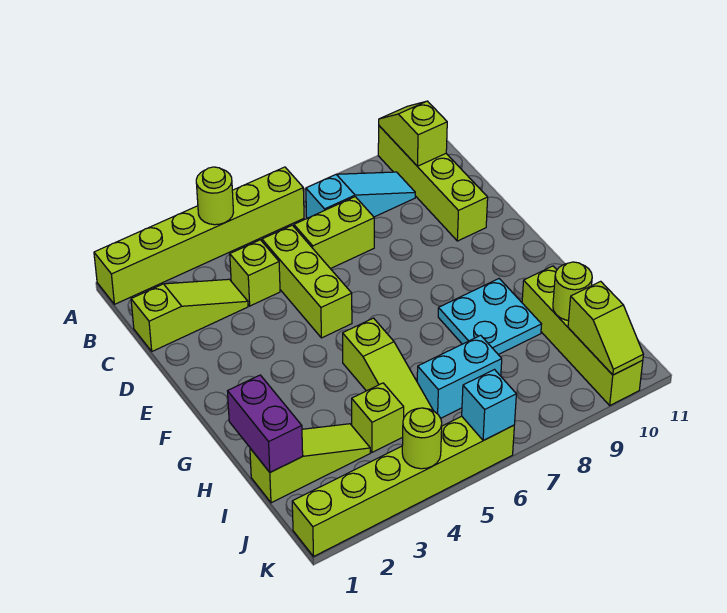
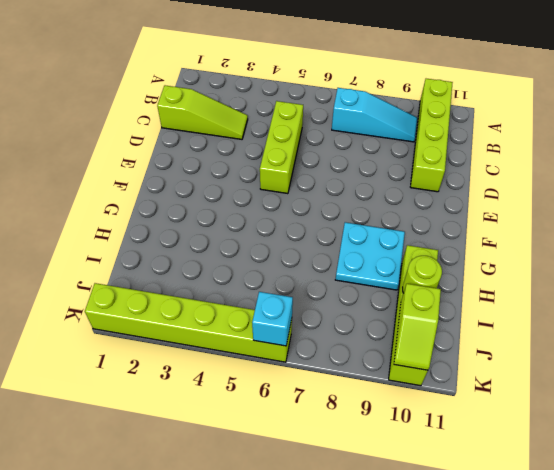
none -> lime 1x6 brick [94,167,304,304]
none -> lime 1x1 brick [230,240,280,306]
none -> lime 1x2 brick [294,197,374,269]

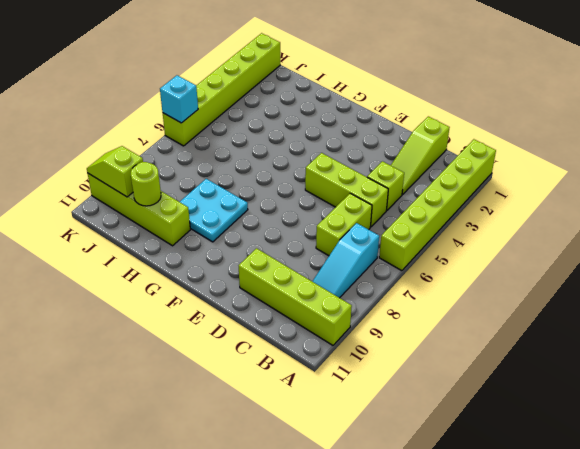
none -> lime 1x3 slope [343,318,433,417]
none -> lime 1x3 slope [250,424,370,503]
none -> lime 1x1 brick [352,383,404,452]

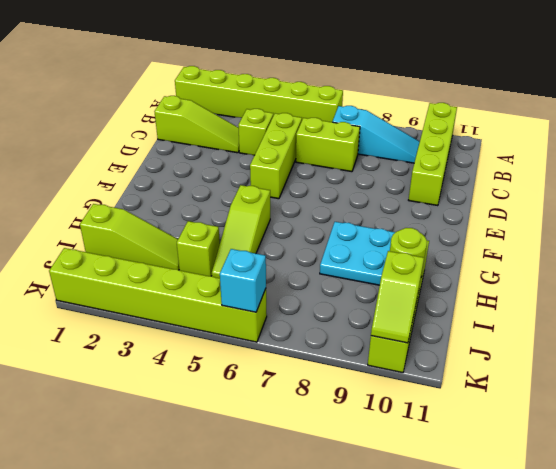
none -> cyan 1x2 brick [417,335,502,418]
none -> lime 1x1 round brick [196,167,233,225]
none -> lime 1x2 slope [379,101,447,166]

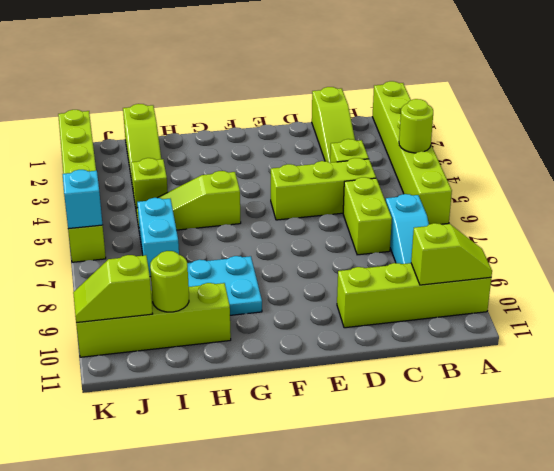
none -> purple 1x2 brick [228,375,303,472]
none -> lime 1x1 round brick [402,408,442,469]

